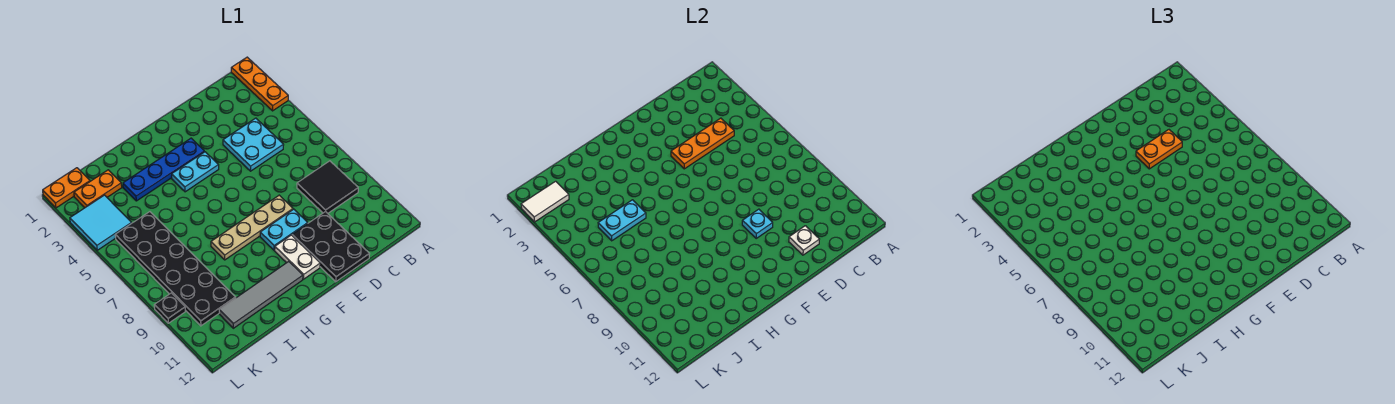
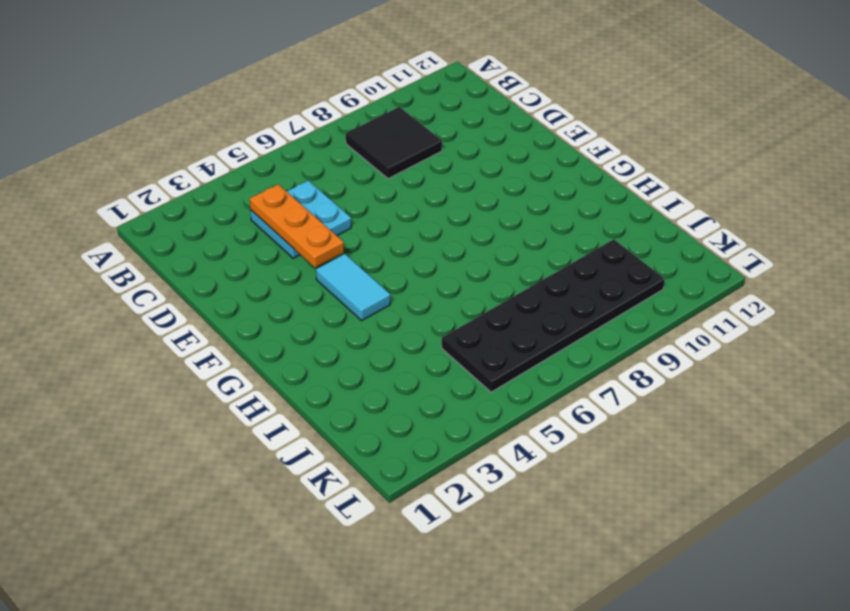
cyan 1x2 tile [316,254,390,321] -> cyan 1x2 plate [172,152,219,192]
none -> orange 1x3 plate [231,57,288,111]
none -> black 2x3 plate [292,211,369,282]
none -> tan 1x4 plate [211,195,293,260]

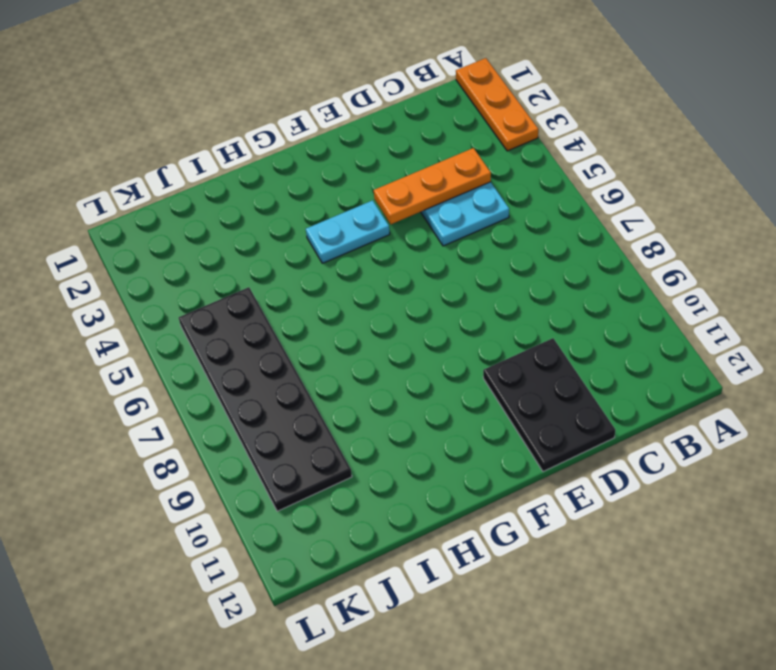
none -> black 2x2 tile [297,161,358,213]
none -> tan 1x4 plate [211,195,293,260]
none -> cyan 1x2 plate [260,209,308,250]

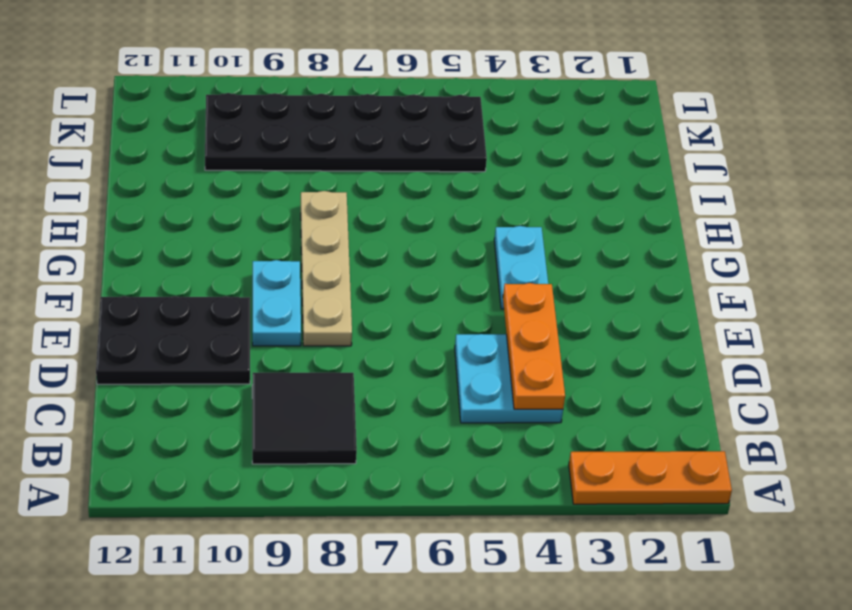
none -> blue 1x4 plate [123,138,204,201]
none -> white 1x2 plate [275,235,320,279]
none -> grey 1x4 tile [219,261,303,328]

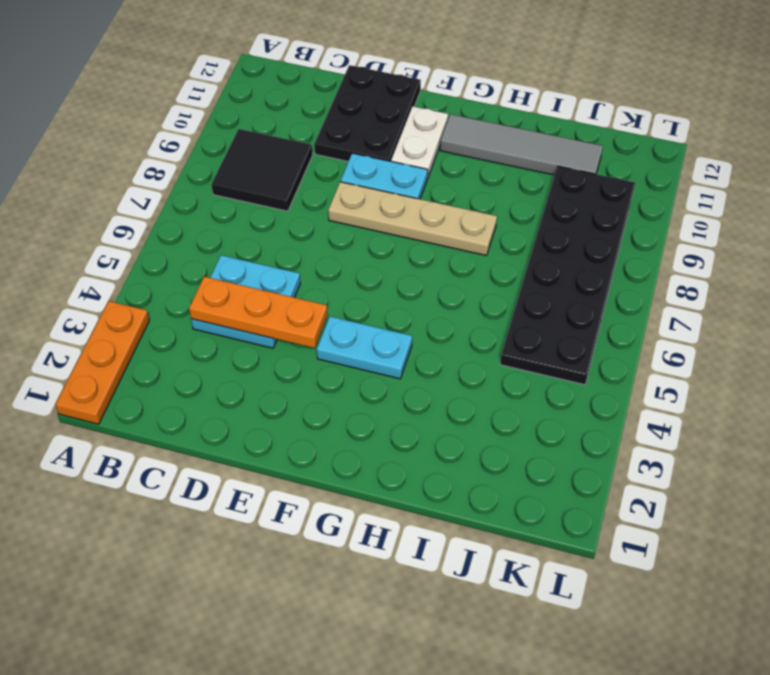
none -> blue 1x4 plate [123,138,204,201]
none -> orange 1x2 plate [74,170,122,208]
none -> orange 1x2 plate [43,168,90,208]

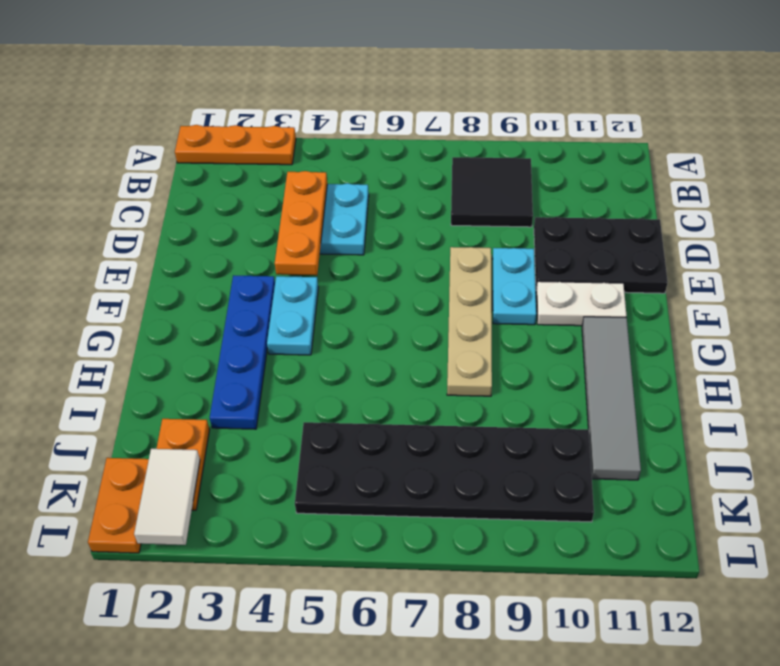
none -> cyan 2x2 tile [70,195,132,250]
none -> black 1x1 plate [154,293,185,323]
none -> white 1x1 plate [789,226,819,255]

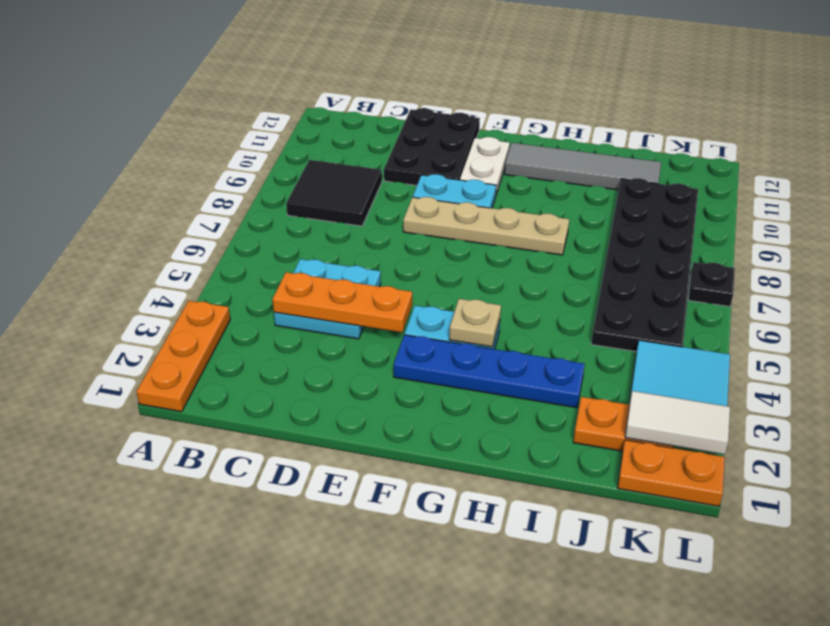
tan 1x1 plate [449,299,501,347] -> none
black 1x1 plate [688,262,735,307] -> black 1x1 plate moved to [154,293,185,323]
none -> white 1x1 plate [789,226,819,255]
none -> cyan 1x1 plate [742,209,773,238]
none -> cyan 1x2 plate [598,200,646,241]

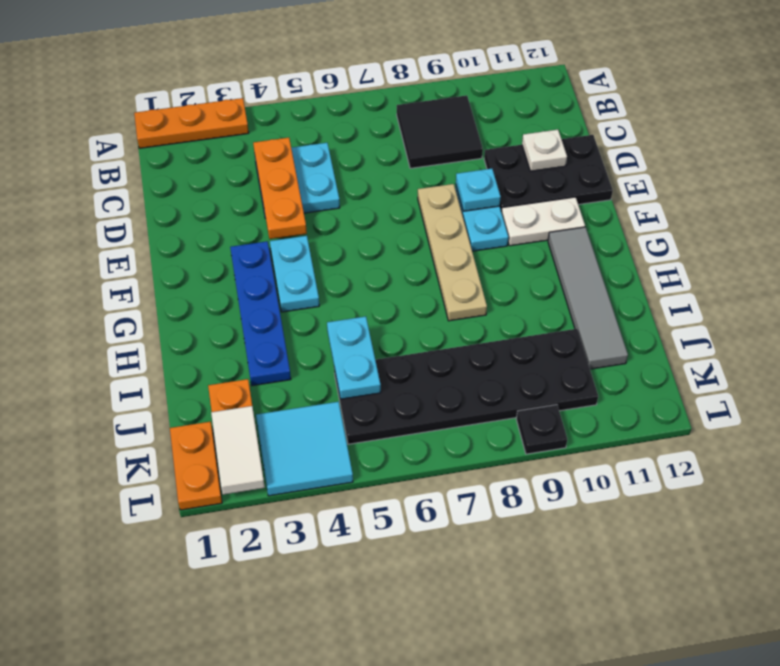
none -> orange 1x2 plate [1136,130,1182,169]

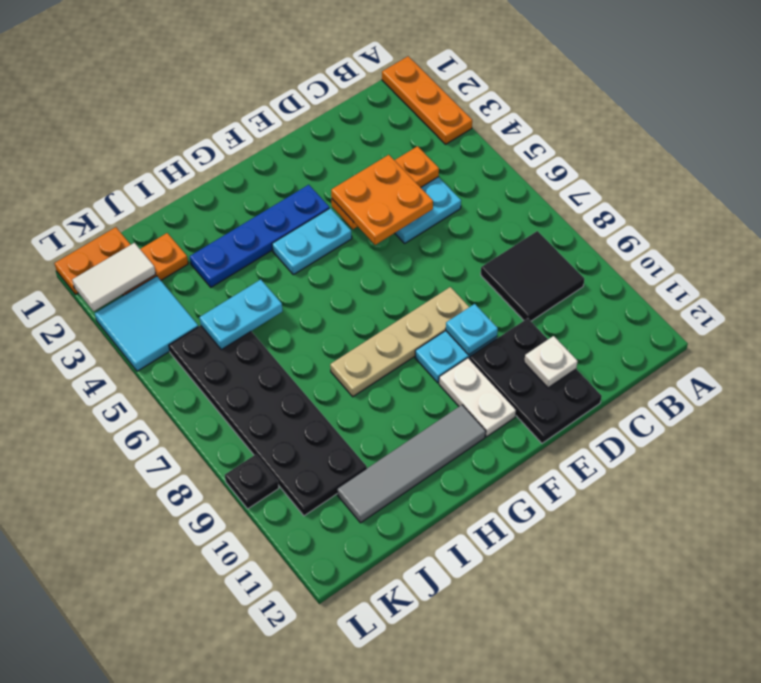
orange 2x2 plate [331,155,433,245] -> orange 1x2 plate [1136,130,1182,169]

